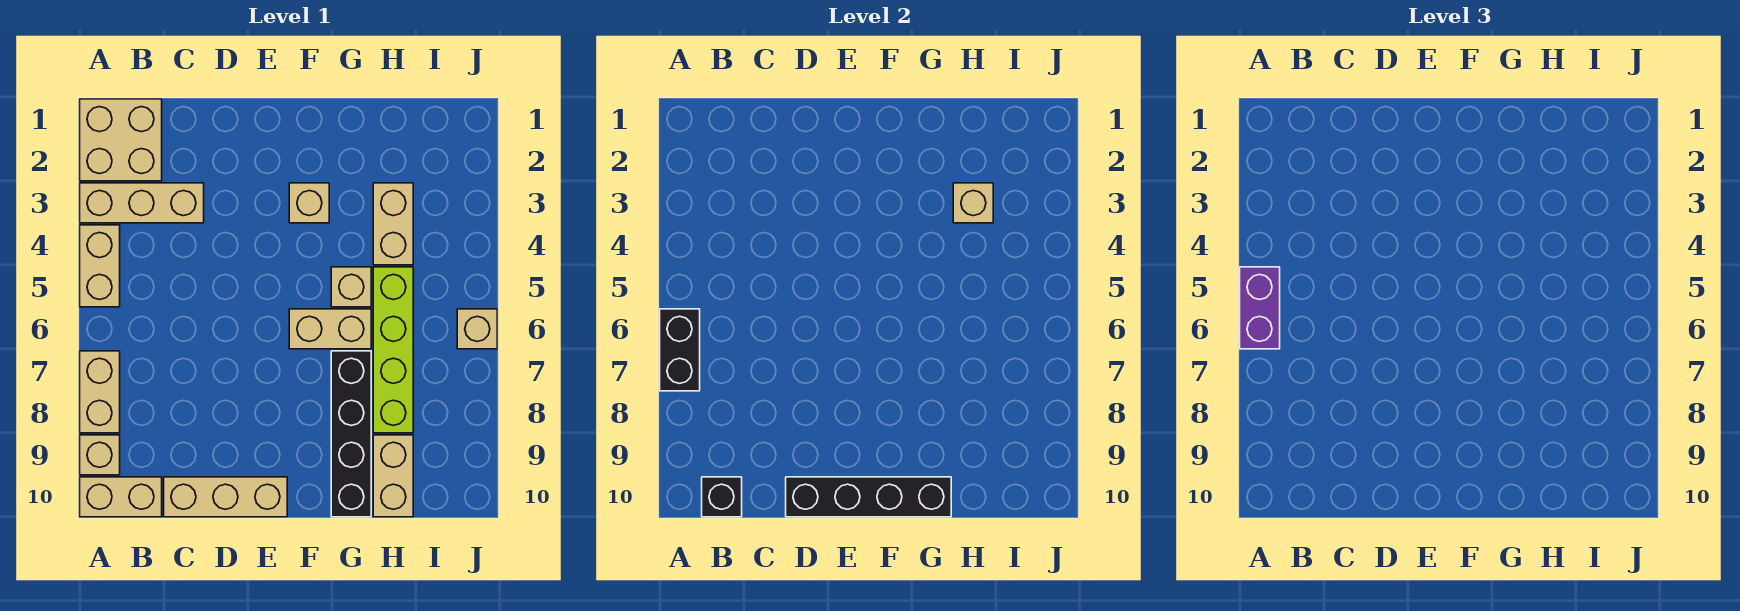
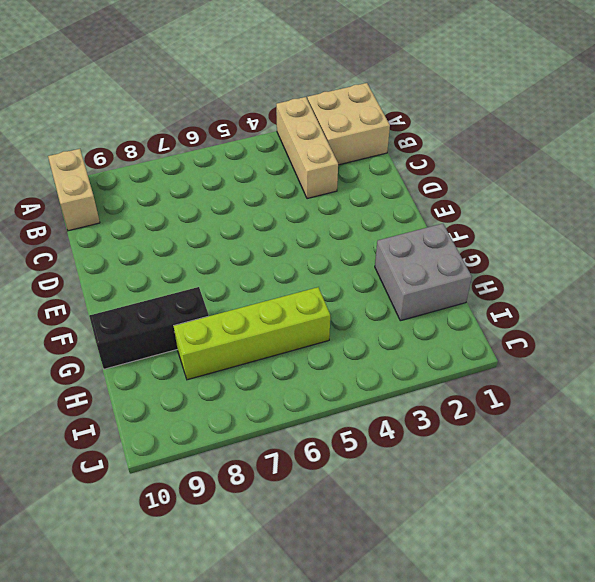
grey 2x2 brick [375,224,472,321] -> none
black 1x3 brick [89,287,209,369] -> black 1x4 brick [331,351,371,517]
none -> tan 1x2 brick [80,225,120,307]
none -> tan 1x2 brick [80,351,120,433]
none -> tan 1x1 brick [80,435,120,475]

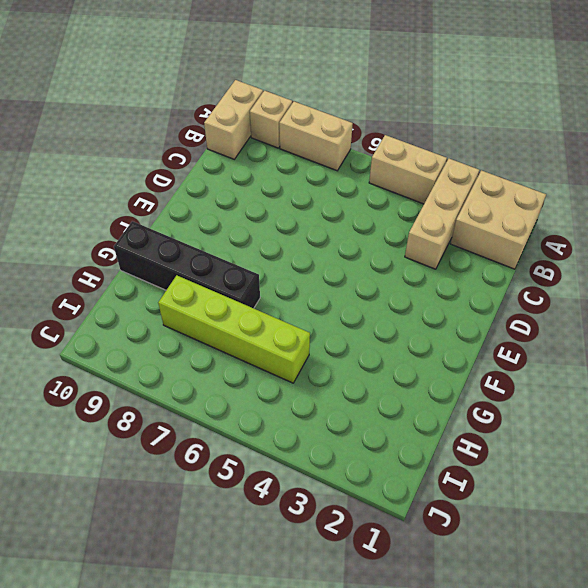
none -> tan 1x3 brick [164,477,287,517]
none -> tan 1x1 brick [289,183,329,223]
none -> tan 1x2 brick [289,309,371,349]

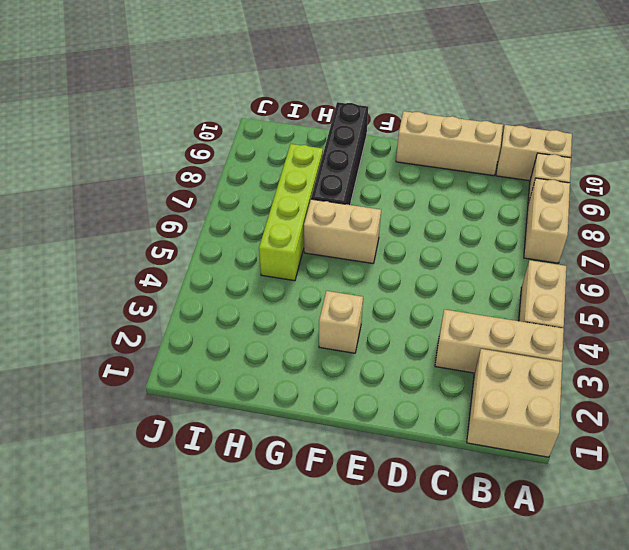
none -> tan 1x1 brick [331,267,371,307]
none -> tan 1x2 brick [373,183,413,265]
none -> tan 1x2 brick [373,435,413,517]

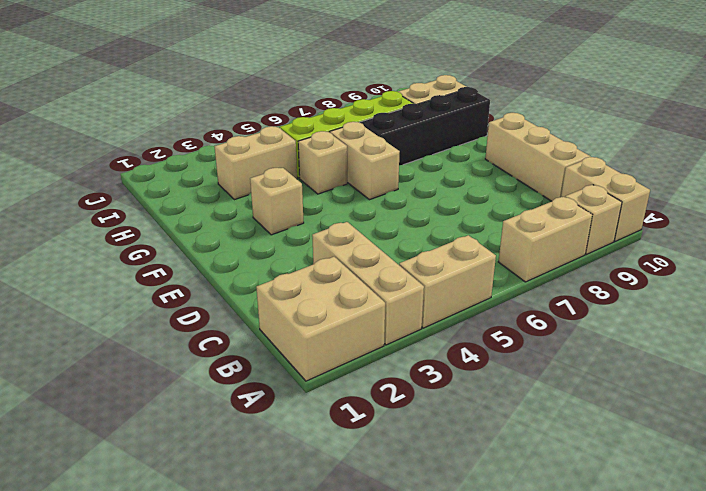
none -> tan 1x1 brick [457,309,497,349]
none -> black 1x2 brick [660,309,700,391]
none -> black 1x1 brick [702,477,742,517]

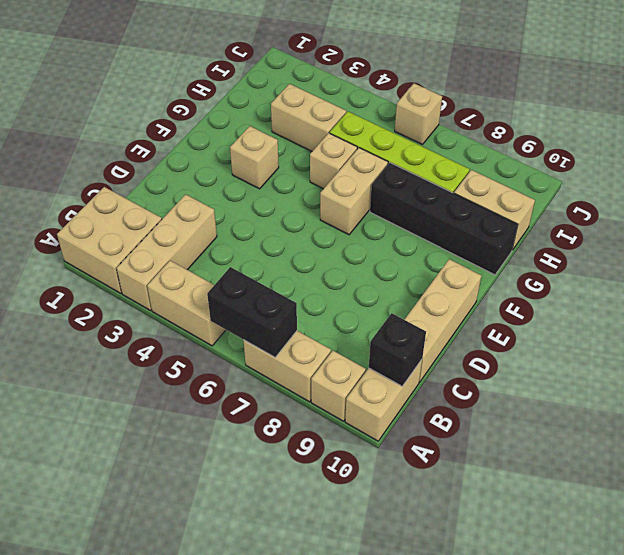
none -> black 1x4 brick [786,477,951,517]
none -> tan 1x1 brick [953,183,993,223]
none -> purple 1x2 brick [1240,267,1280,349]

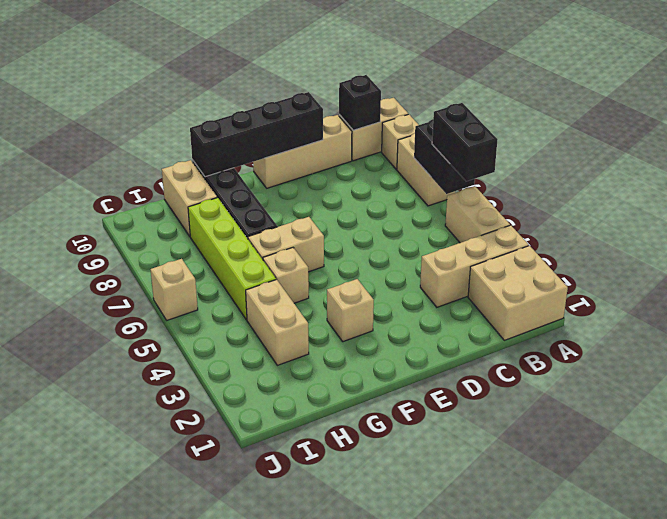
black 1x2 brick [432,103,498,181] -> purple 1x2 brick [1240,267,1280,349]
none -> tan 1x1 brick [953,183,993,223]

